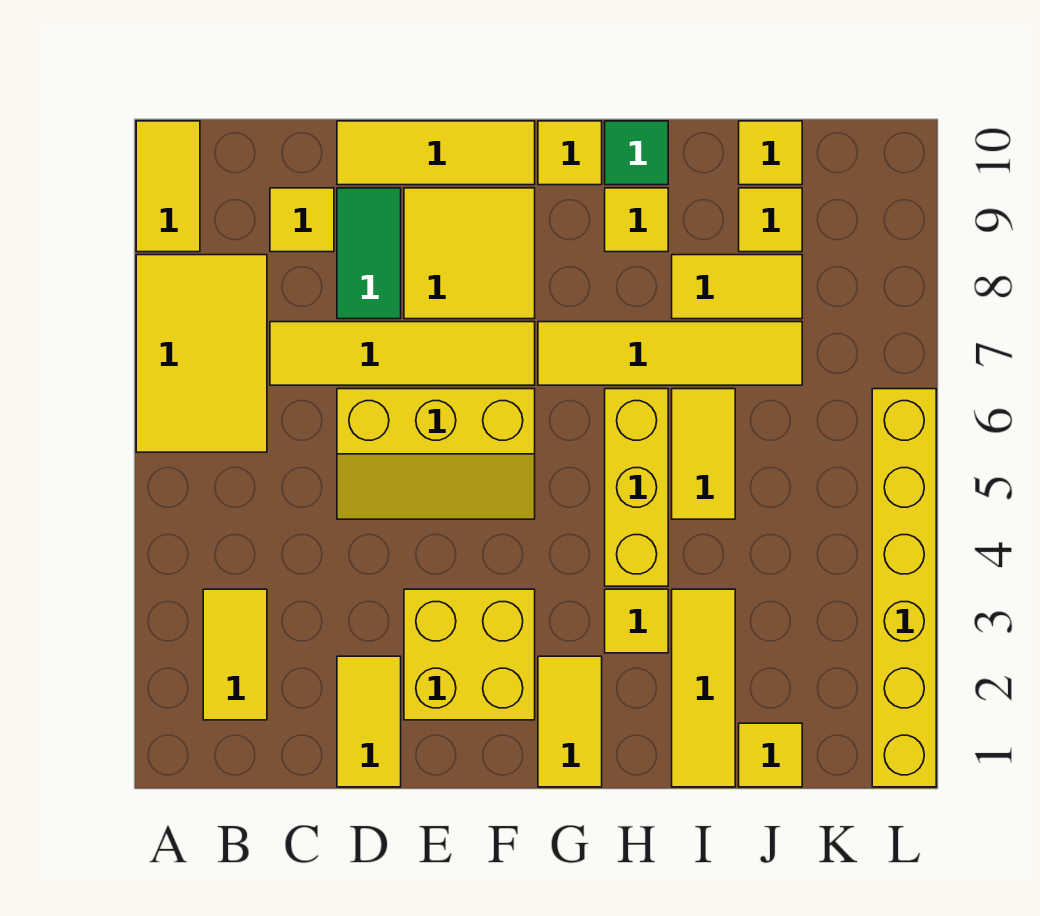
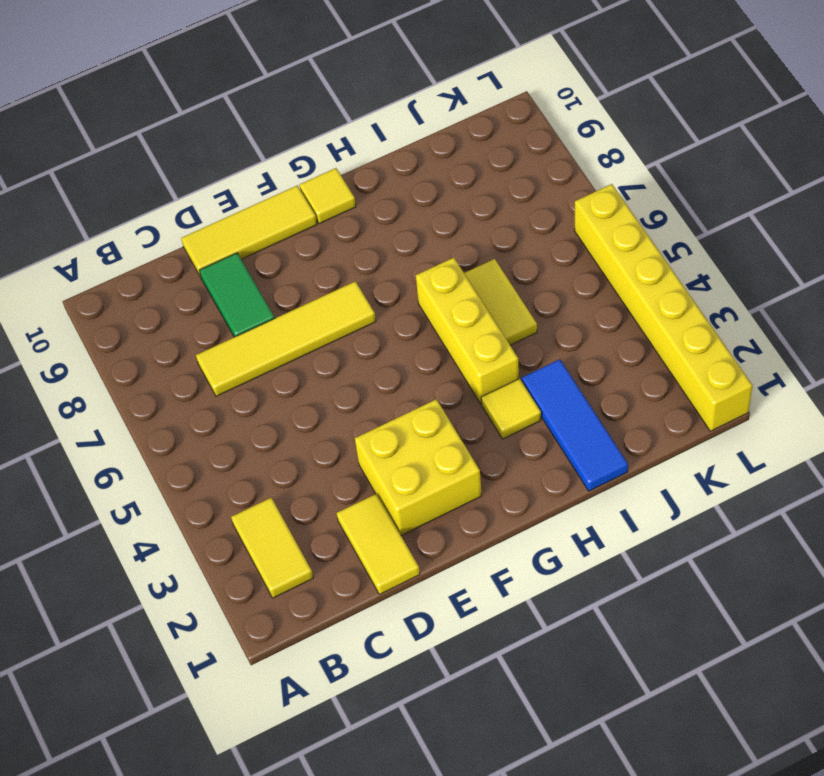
blue 1x3 tile [522,359,628,491] -> yellow 1x3 tile [672,589,735,787]
none -> yellow 2x3 tile [136,255,267,452]
none -> yellow 1x2 tile [136,121,200,252]
none -> yellow 1x1 tile [270,188,334,252]

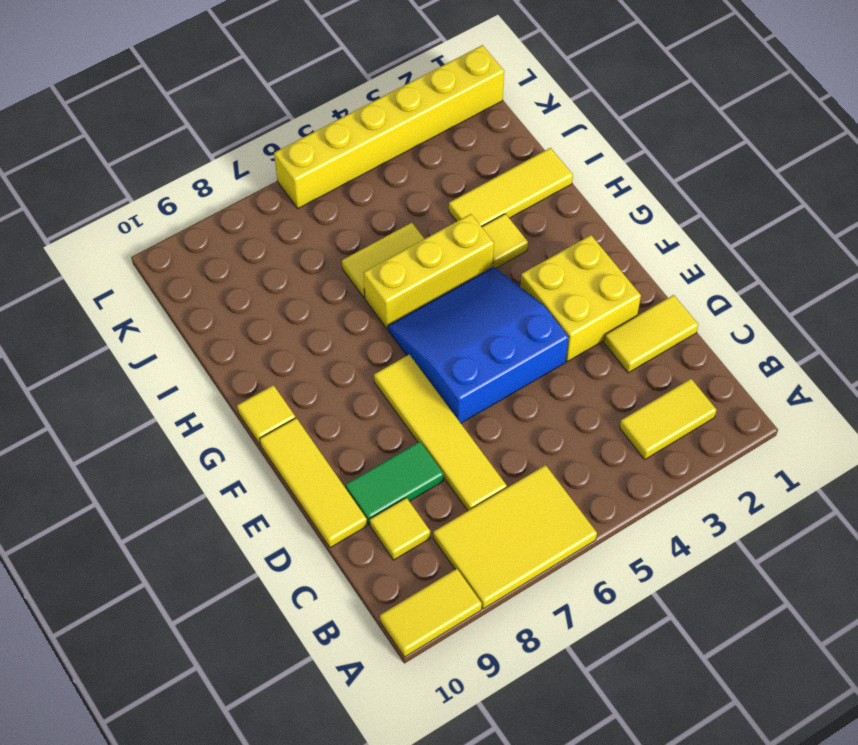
blue 3x3 slope [388,267,569,423] -> yellow 2x3 slope [337,389,535,519]
none -> yellow 2x2 tile [404,188,535,319]
none -> yellow 1x2 tile [538,656,602,787]
none -> yellow 1x4 tile [538,322,802,385]

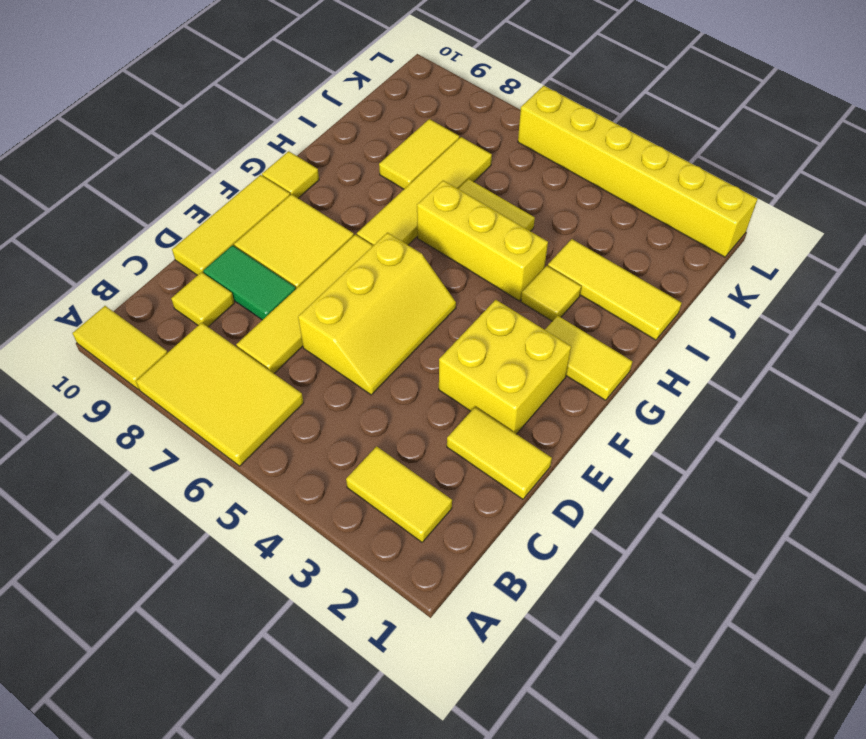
none -> yellow 1x1 tile [605,188,668,252]
none -> green 1x1 tile [605,121,668,185]
none -> yellow 1x1 tile [739,723,802,787]

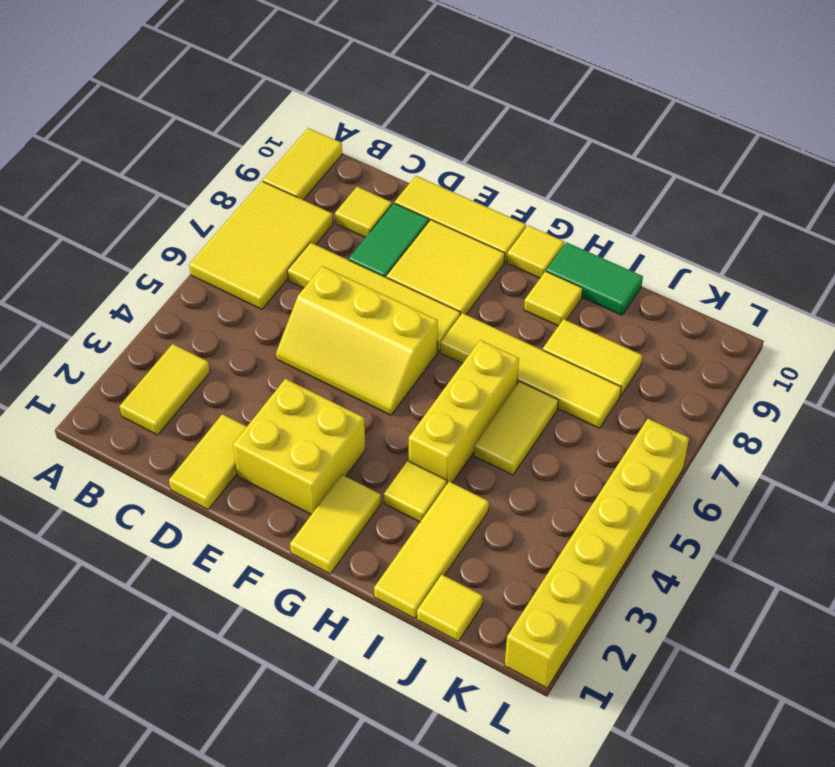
green 1x2 tile [546,242,643,315] -> green 1x1 tile [605,121,668,185]
none -> yellow 1x1 tile [739,188,802,252]
none -> yellow 1x1 tile [739,121,802,185]

